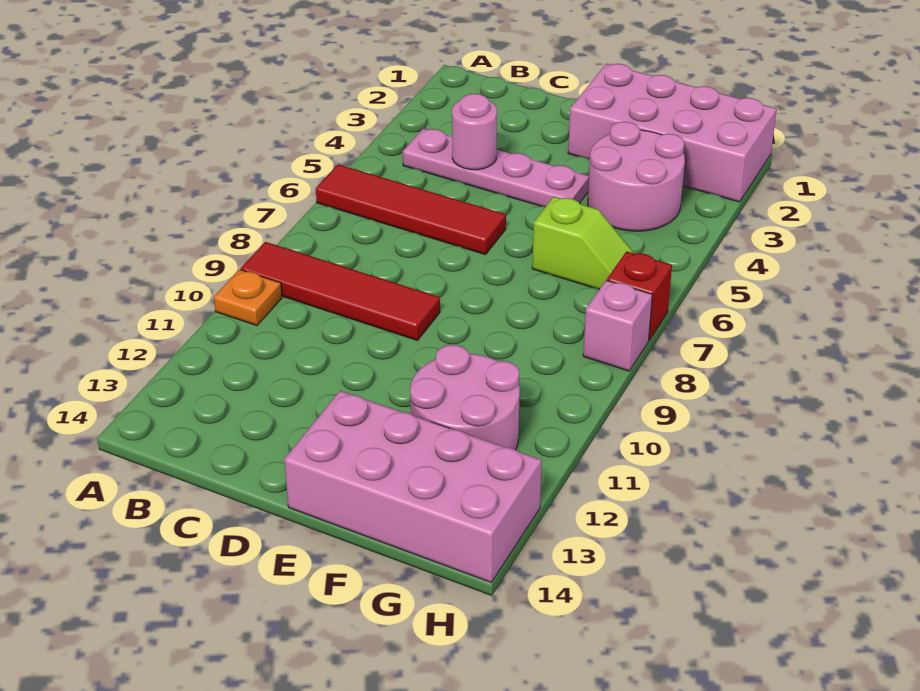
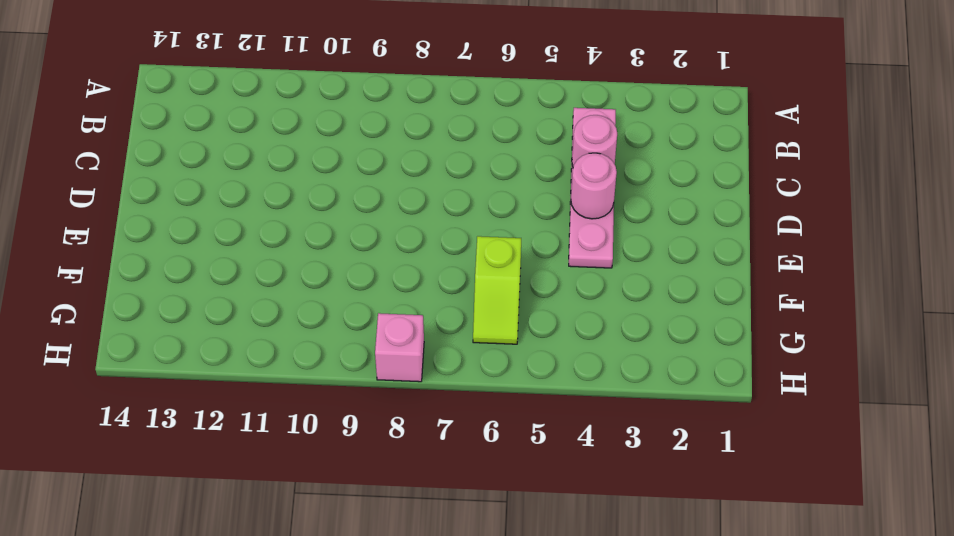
pink 1x1 round brick [571,153,617,219] -> none
none -> red 1x4 tile [316,164,506,255]
none -> red 1x4 tile [241,242,440,341]
none -> orange 1x1 plate [214,269,282,326]

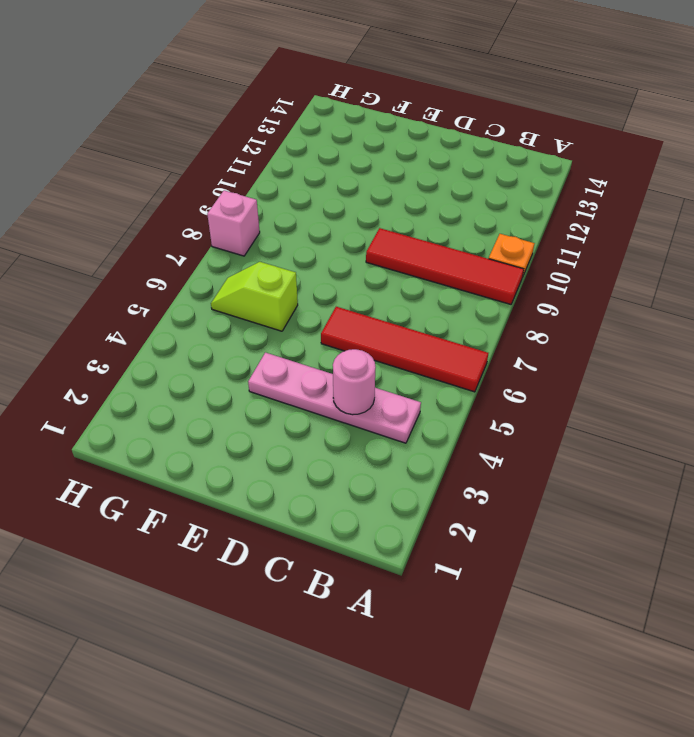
none -> pink 2x4 brick [568,64,777,202]
none -> pink 2x4 brick [284,391,542,583]
none -> pink 2x2 round brick [588,122,685,231]

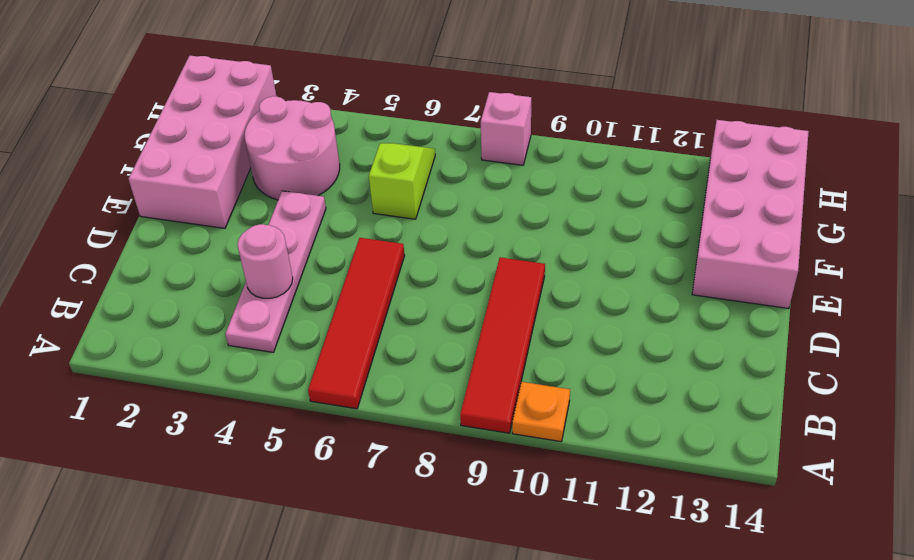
none -> pink 2x2 round brick [410,345,520,450]
none -> red 1x1 brick [607,251,672,340]

